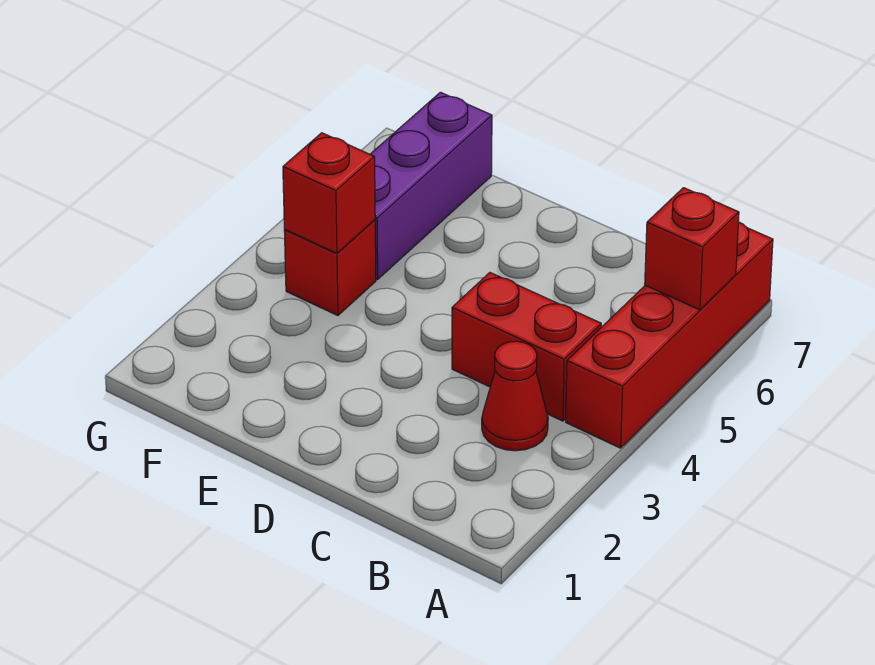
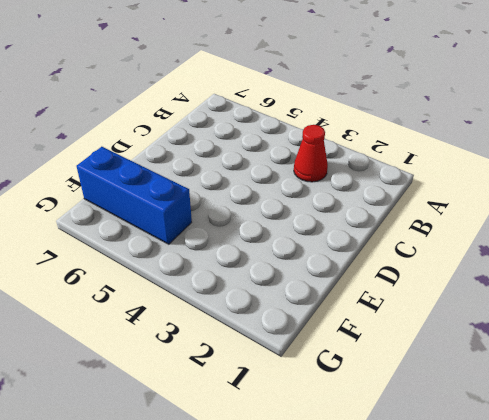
blue 1x3 brick [77,147,192,244] -> purple 1x3 brick [370,92,492,279]
none -> red 1x4 brick [566,222,773,448]
none -> red 1x2 brick [452,273,601,421]

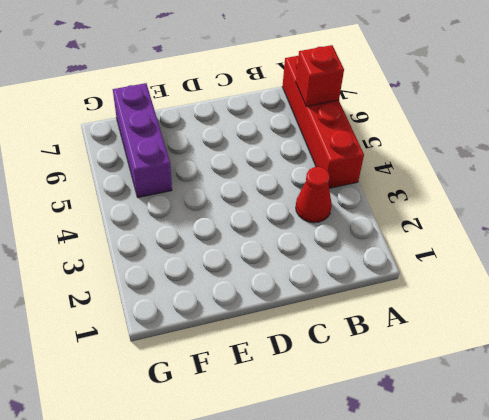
none -> red 1x2 brick [452,273,601,421]
none -> red 1x1 brick [284,220,376,315]

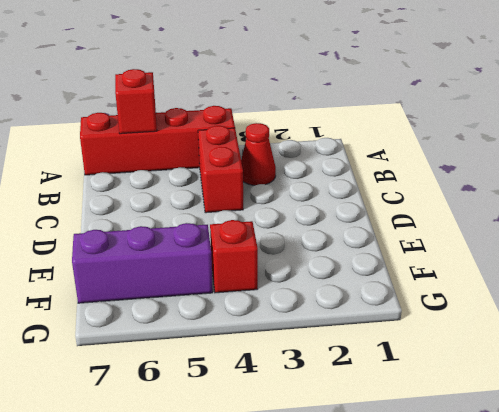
none -> red 1x1 brick [283,133,375,253]

